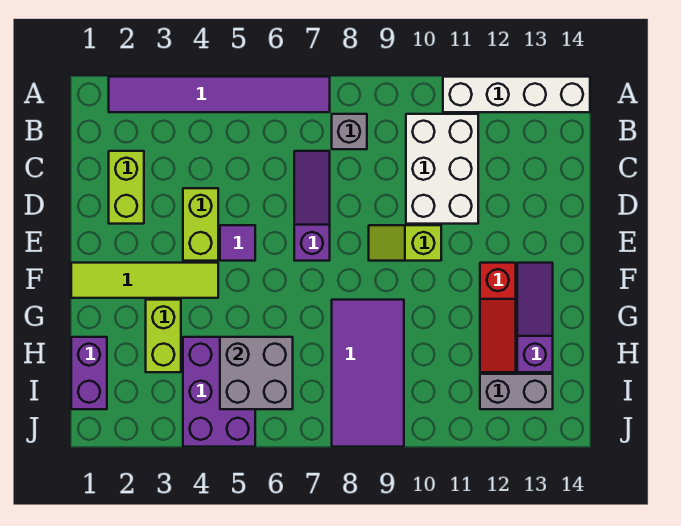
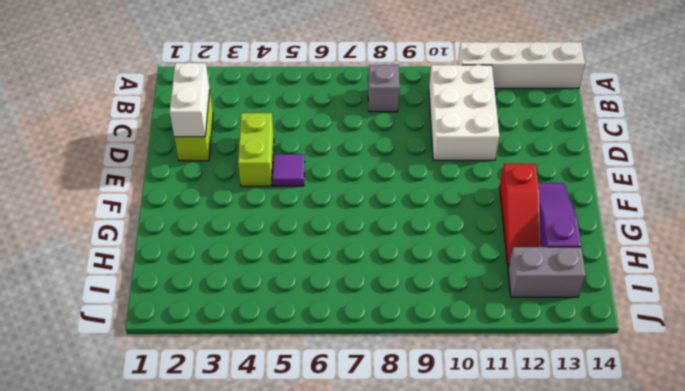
white 1x2 brick [170,63,210,137] -> none
none -> purple 1x6 tile [109,77,330,112]
none -> purple 1x3 slope [294,151,330,261]
none -> lime 1x2 slope [369,225,441,261]

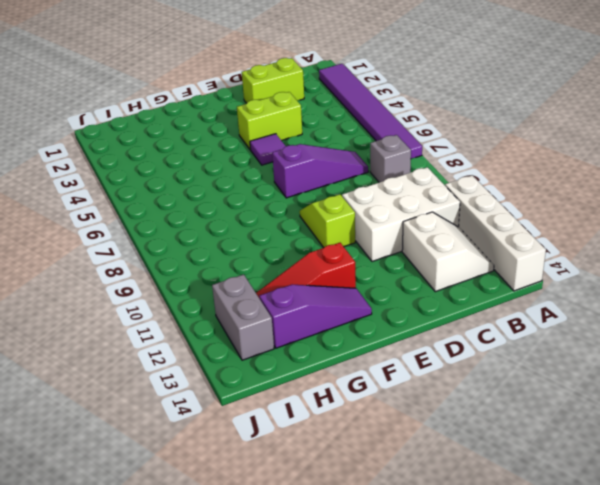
white 2x2 slope [402,212,494,292] -> none
none -> lime 1x4 tile [71,263,218,298]
none -> lime 1x2 brick [146,300,181,372]
none -> purple 2x4 tile [332,300,404,447]

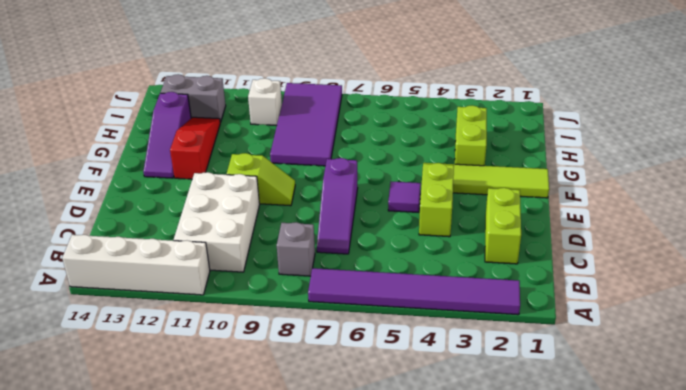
white 1x1 brick [248,78,282,125] -> none
none -> purple 1x2 brick [71,337,107,409]
none -> purple 2x3 brick [183,337,255,447]
none -> grey 2x2 brick [220,337,293,409]

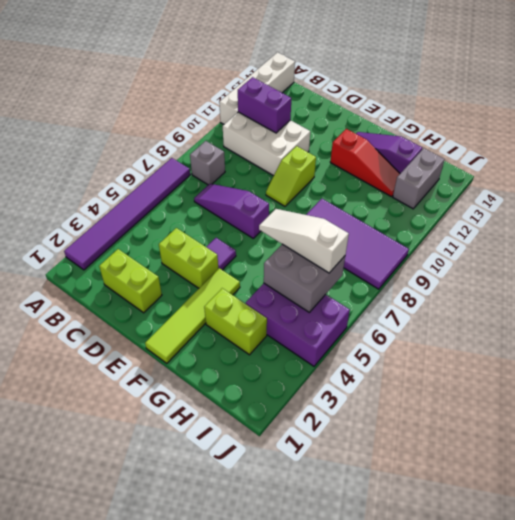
purple 1x2 brick [238,77,291,133] -> purple 1x2 brick moved to [71,337,107,409]
white 1x3 slope [259,209,349,273] -> none

